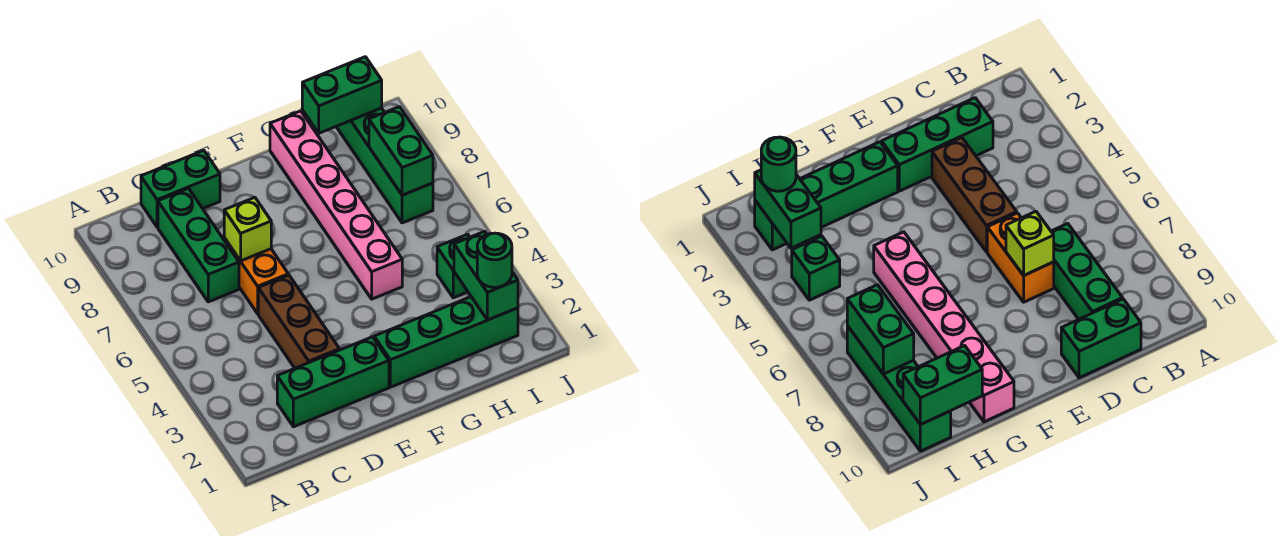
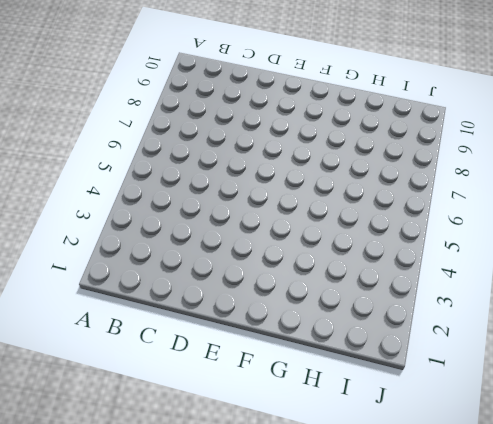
none -> green 1x3 brick [277,337,389,427]
none -> green 1x3 brick [158,189,239,302]
none -> green 1x2 brick [141,150,220,227]

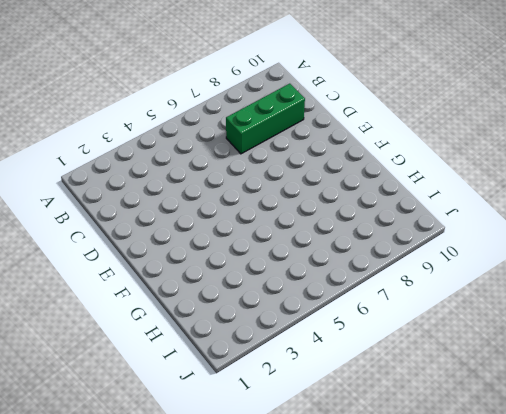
none -> green 1x3 brick [277,337,389,427]
none -> green 1x2 brick [141,150,220,227]
none -> brown 1x3 brick [258,275,339,368]

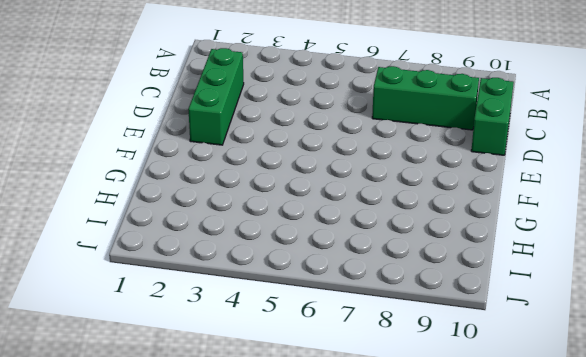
none -> brown 1x3 brick [258,275,339,368]
none -> orange 1x2 brick [224,238,288,314]
none -> green 1x4 brick [374,297,518,387]

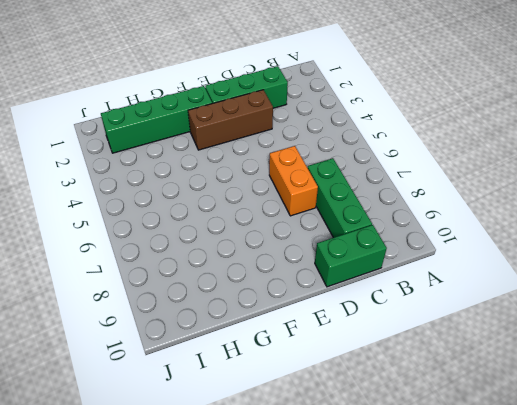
brown 1x3 brick [188,90,273,150] -> brown 1x3 brick turned to [258,275,339,368]
none -> pink 1x6 brick [270,111,402,299]
none -> green 1x1 brick [437,234,470,298]
none -> green 1x4 brick [336,108,433,223]

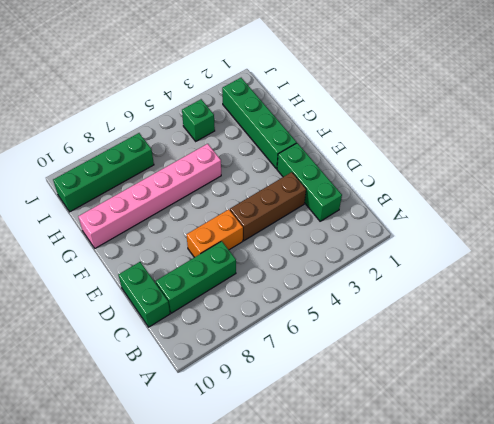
none -> lime 1x1 brick [224,197,271,261]
none -> green 1x2 brick [302,57,382,133]
none -> green 1x2 brick [454,231,518,320]

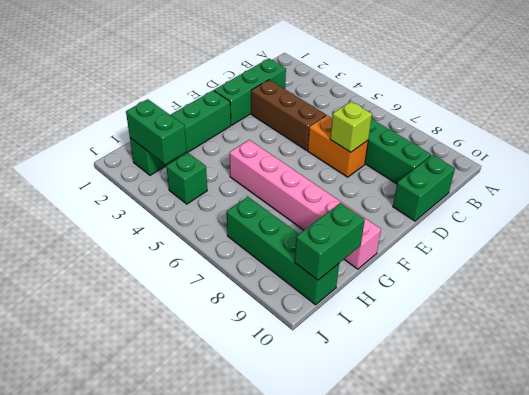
none -> green 1x2 brick [369,107,433,195]
none -> green 1x1 round brick [477,233,512,287]

